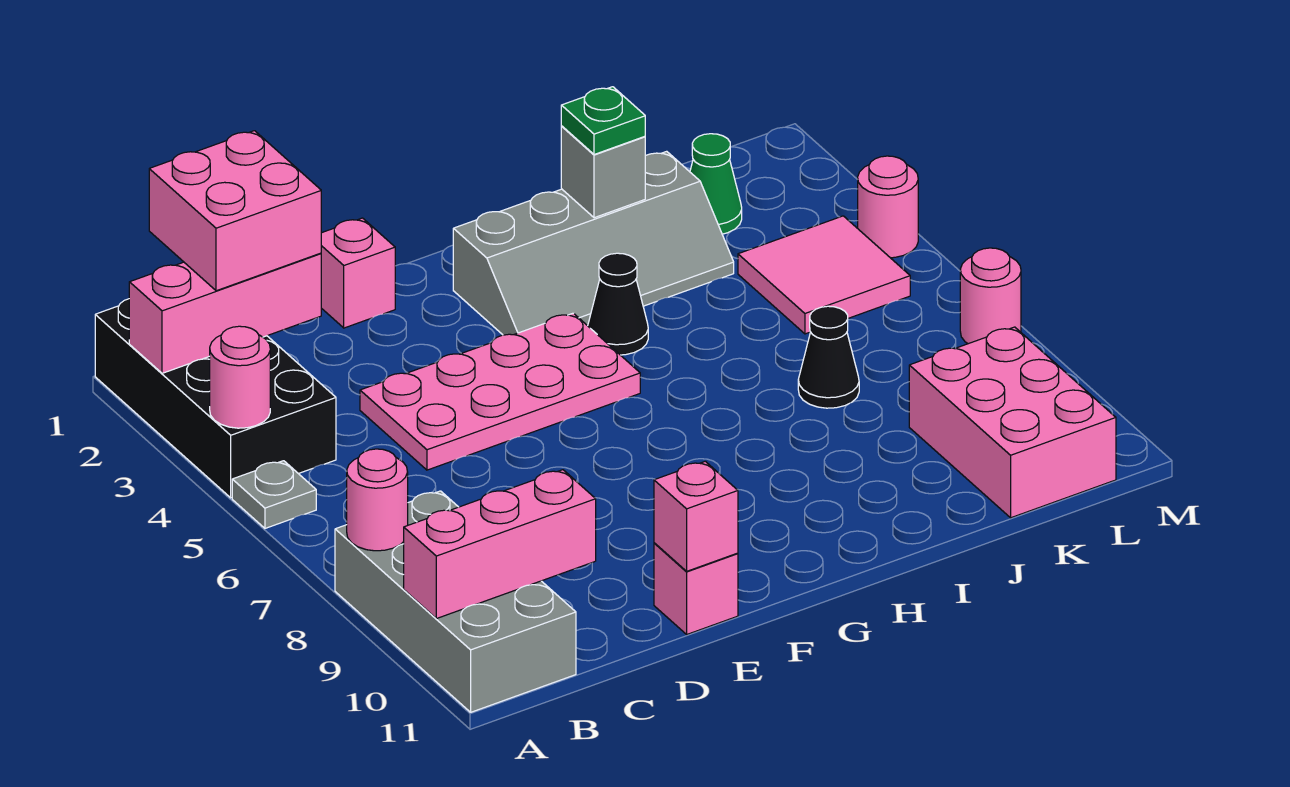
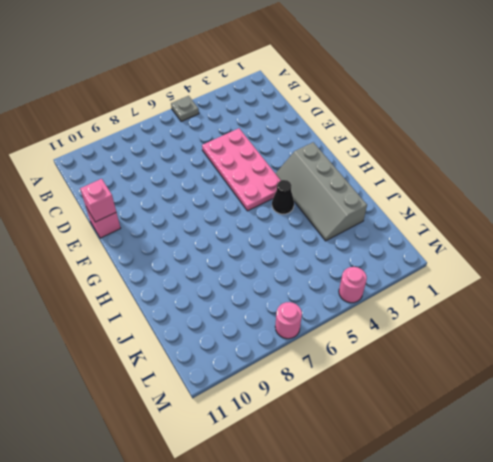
none -> black 2x4 brick [95,299,336,498]
none -> grey 2x4 brick [335,491,576,712]
none -> pink 1x1 brick [321,218,395,328]

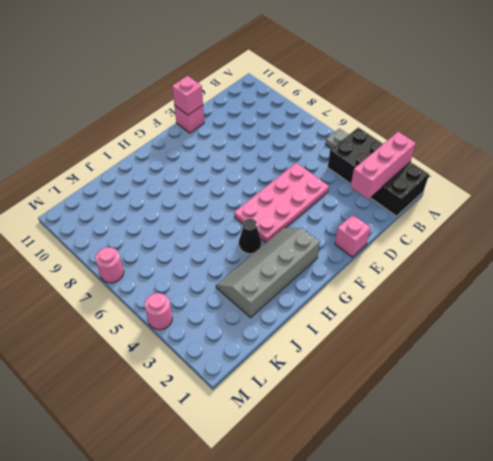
none -> grey 2x4 brick [335,491,576,712]
none -> black 1x1 cone [798,306,859,408]
none -> green 1x1 cone [690,134,742,234]

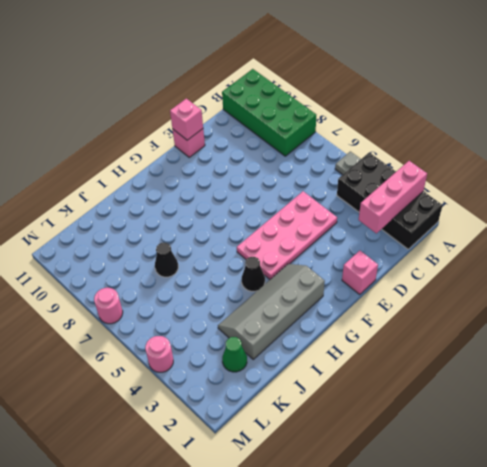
green 2x4 brick [222,69,316,156] -> grey 2x4 brick [335,491,576,712]
none -> pink 2x2 tile [738,216,910,334]
none -> pink 2x3 brick [909,327,1116,518]
none -> pink 1x1 round brick [210,326,270,428]

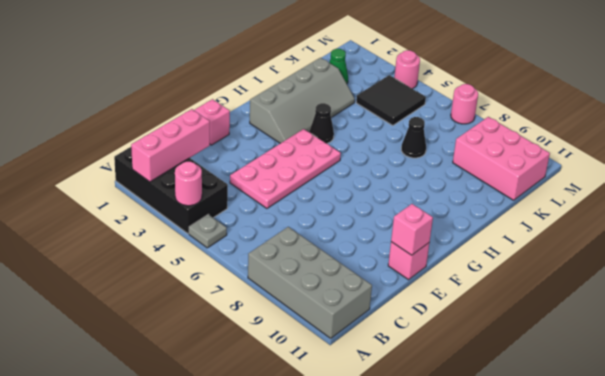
black 2x2 tile [356,75,426,126] -> pink 2x2 tile [738,216,910,334]
none -> pink 1x1 round brick [347,449,408,551]
none -> pink 1x3 brick [404,470,596,619]
none -> grey 1x1 brick [561,126,645,218]

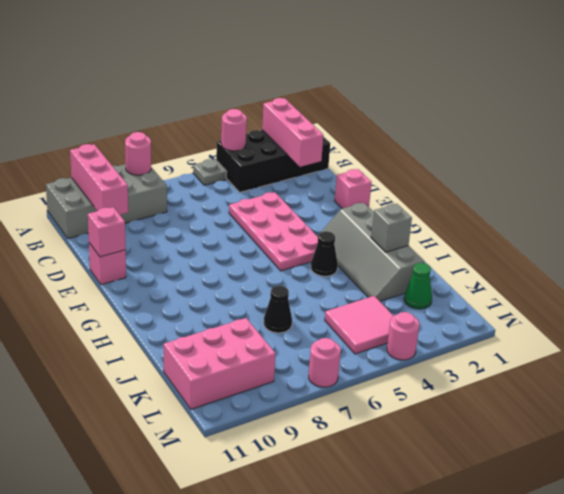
none -> pink 2x2 brick [149,131,321,291]
none -> green 1x1 plate [561,87,645,155]

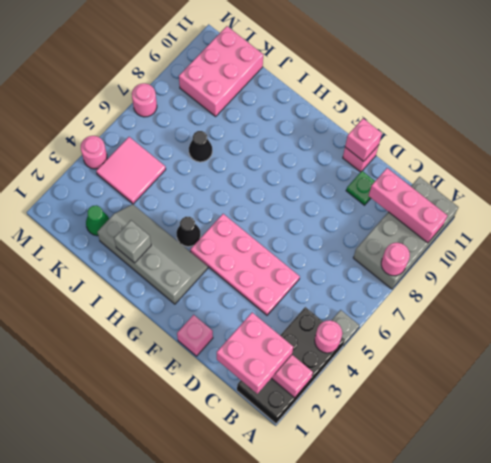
green 1x1 plate [346,171,375,205] -> green 1x1 plate moved to [561,87,645,155]

